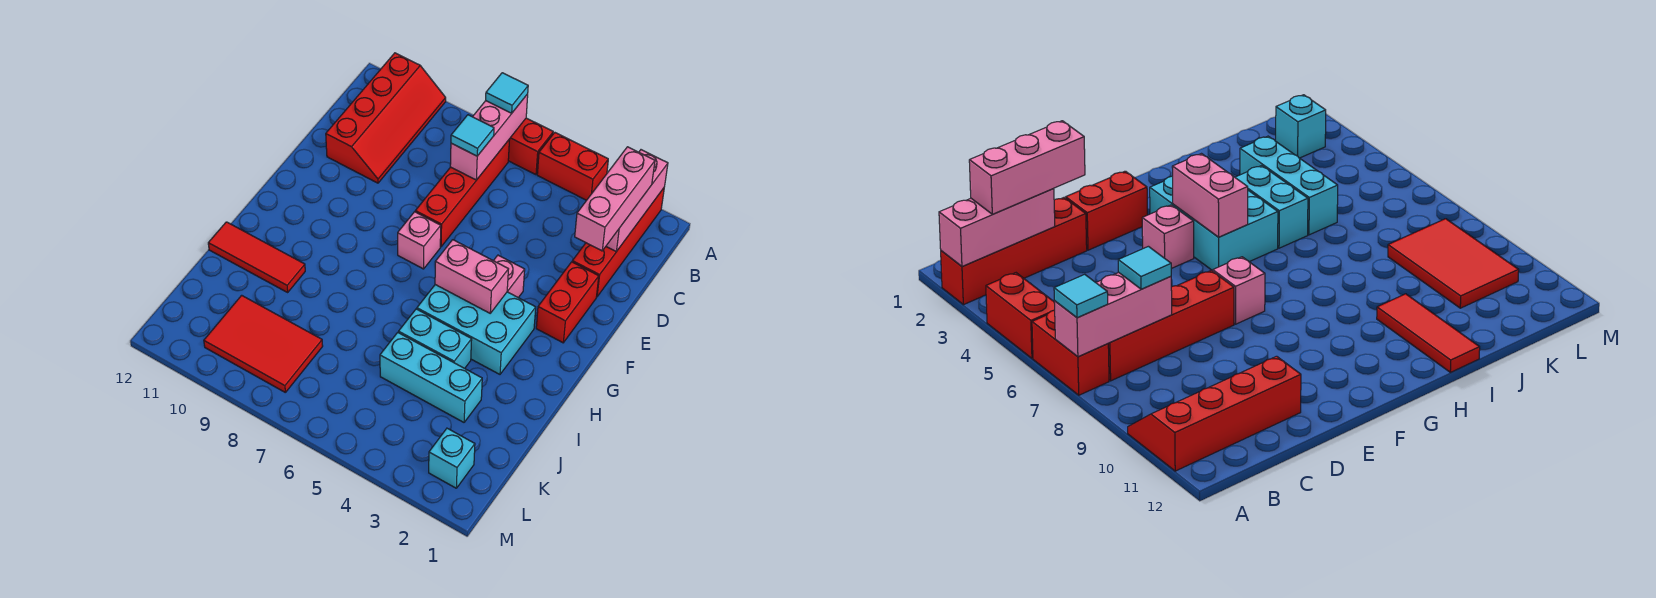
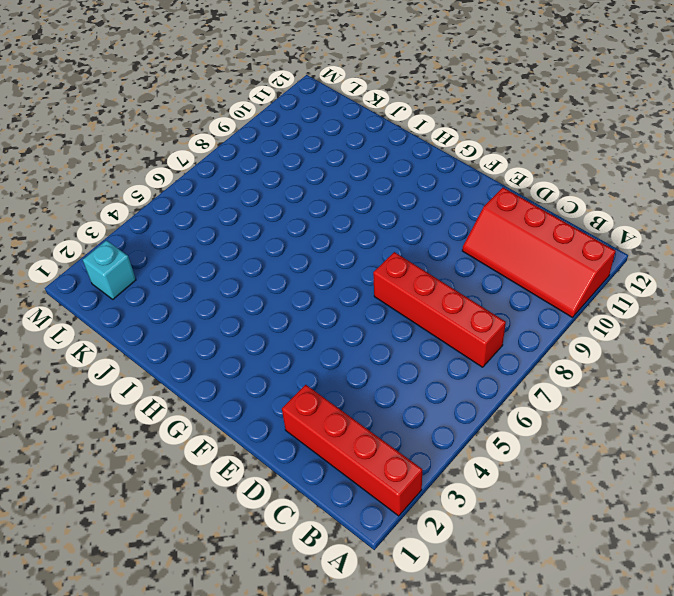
none -> red 1x2 brick [537,133,608,200]
none -> red 1x2 brick [508,118,553,175]
none -> red 1x2 brick [536,262,599,343]

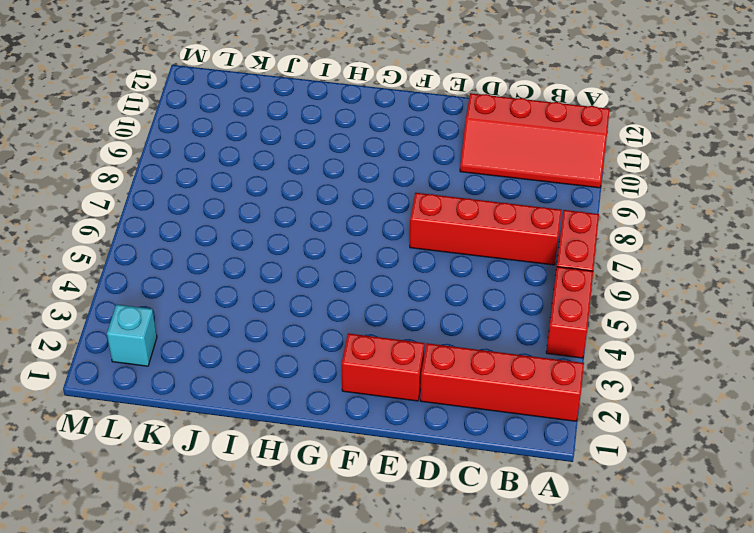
none -> pink 1x1 brick [494,255,525,298]
none -> pink 1x1 brick [398,212,441,269]
none -> cyan 2x3 brick [417,285,536,374]

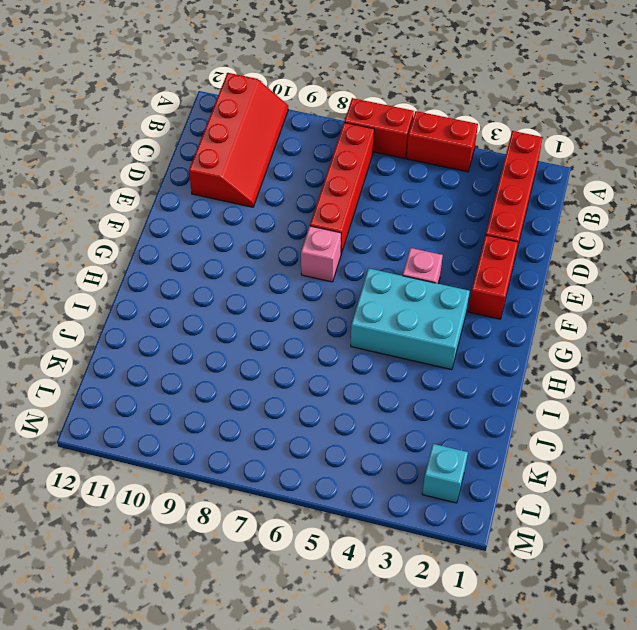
none -> cyan 1x2 brick [399,309,472,368]
none -> red 1x3 tile [208,222,305,292]
none -> cyan 1x3 brick [380,333,482,422]

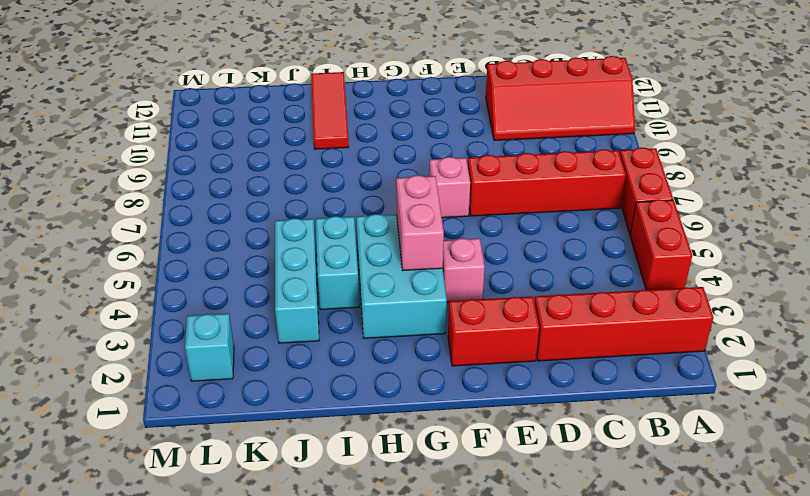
none -> red 2x3 tile [204,295,323,392]
none -> pink 1x3 brick [606,150,668,252]
none -> pink 1x3 brick [450,94,528,180]

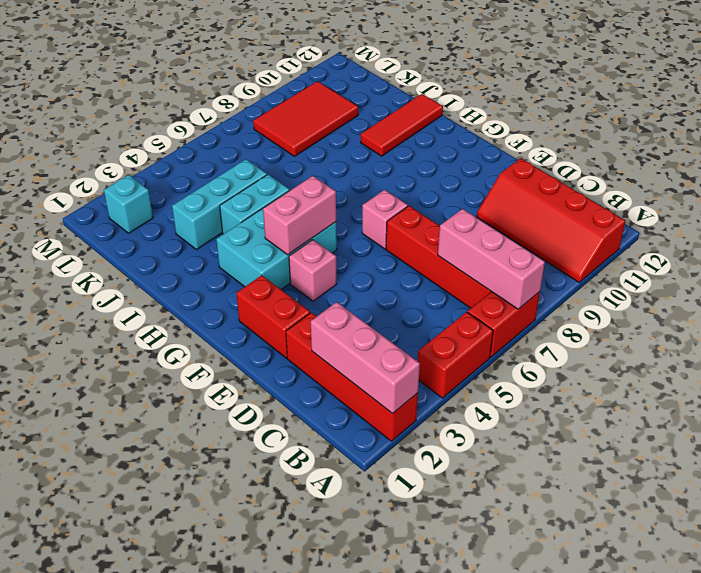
none -> cyan 1x1 tile [486,73,528,113]
none -> pink 1x3 brick [575,147,655,251]
none -> cyan 1x1 tile [451,115,494,156]

